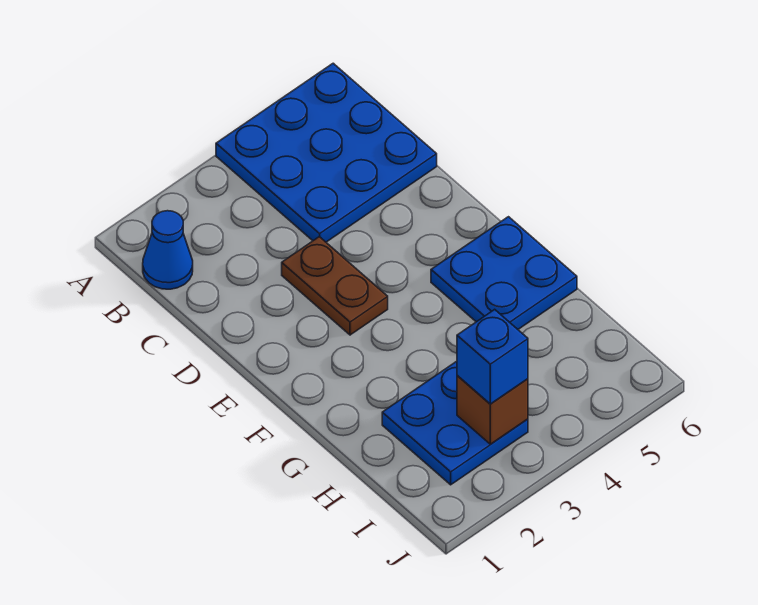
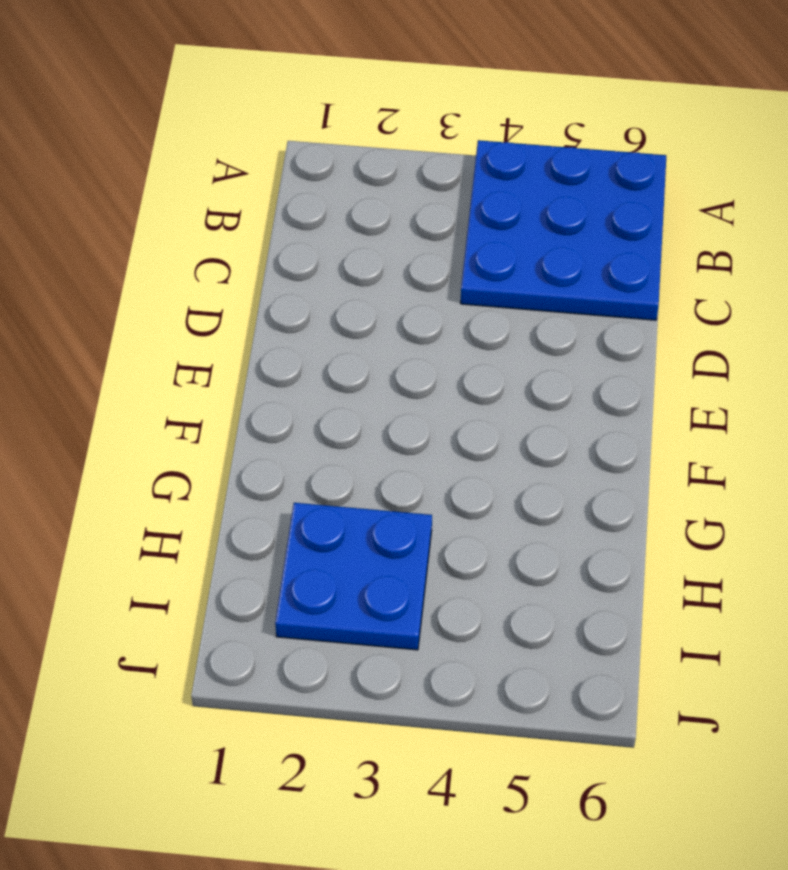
none -> blue 1x1 cone [143,211,193,289]
none -> brown 1x2 plate [282,237,388,335]

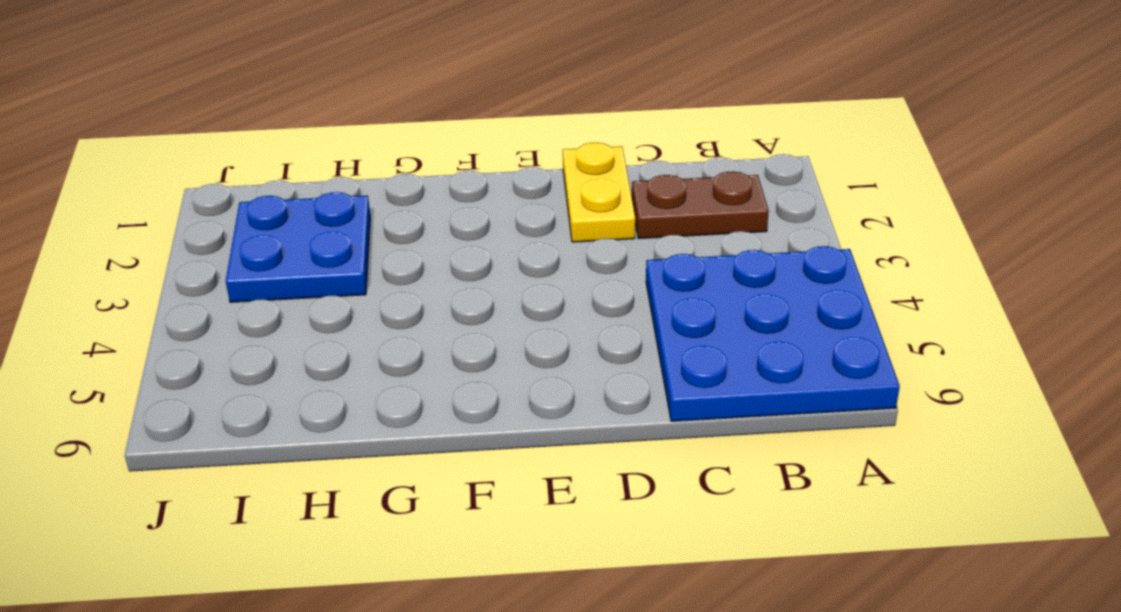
brown 1x2 plate [632,171,769,239] -> brown 1x2 plate moved to [282,237,388,335]
yellow 1x2 plate [563,143,635,242] -> none
none -> blue 1x1 cone [143,211,193,289]
none -> blue 2x2 plate [431,217,577,329]

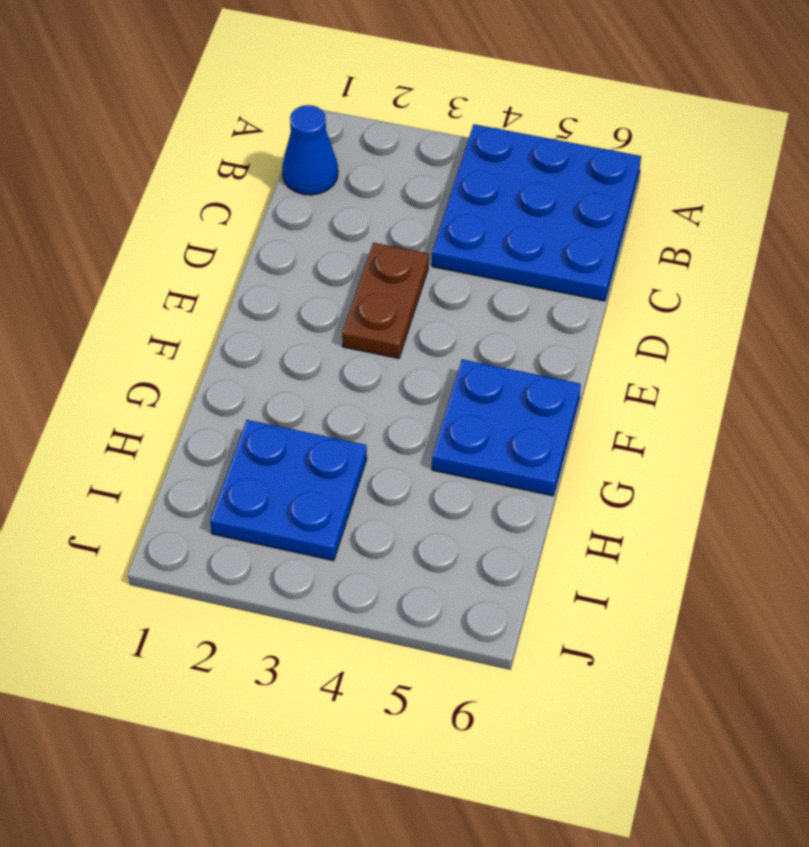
none -> brown 1x1 brick [457,375,528,444]
none -> blue 1x1 brick [457,309,528,404]

